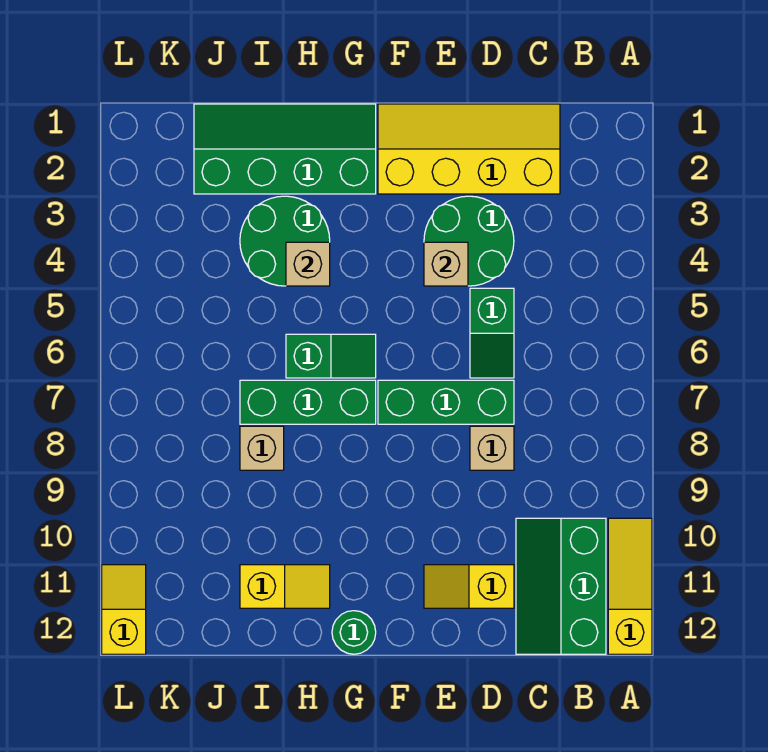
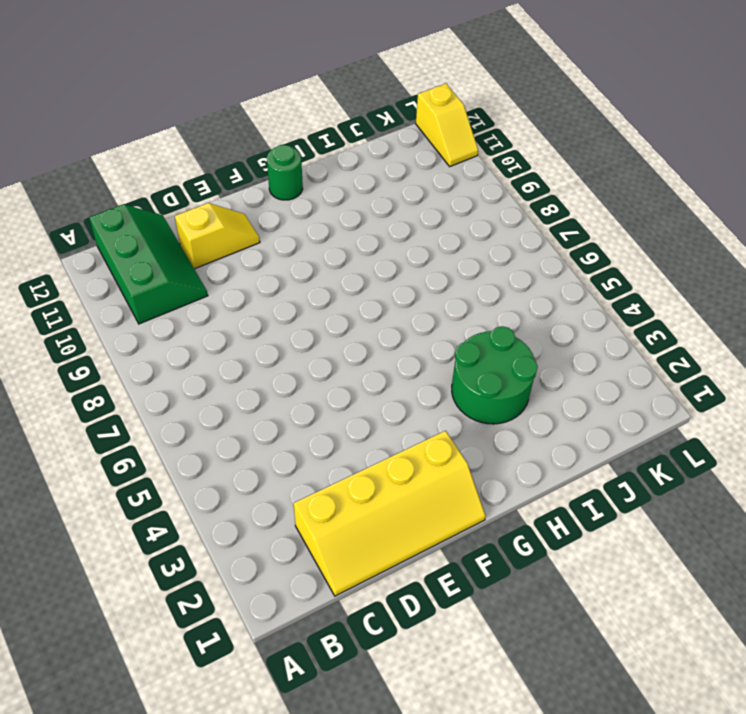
none -> yellow 1x3 slope [608,518,652,654]
none -> green 2x2 round brick [424,196,514,286]
none -> green 1x2 slope [470,288,514,378]

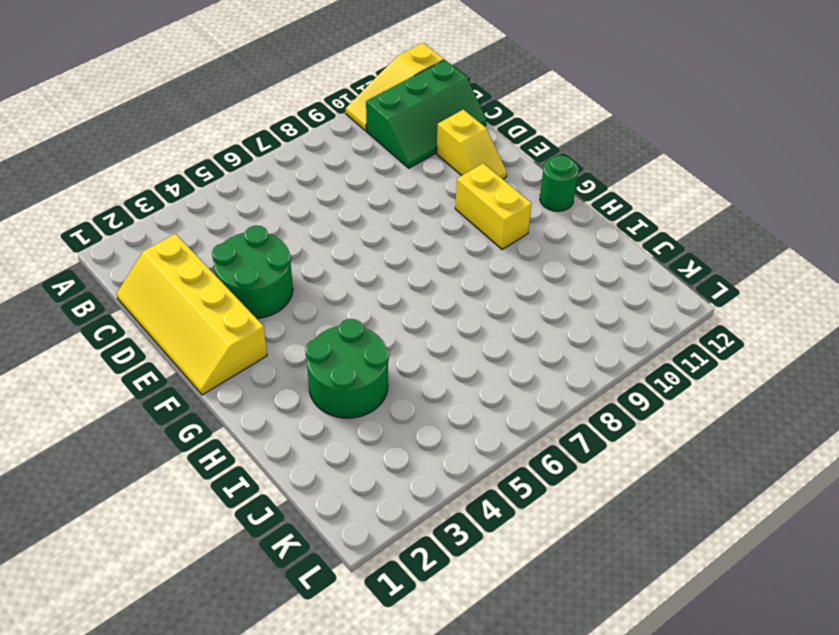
yellow 1x2 brick [455,163,532,249] -> none
none -> green 1x2 slope [470,288,514,378]
none -> green 1x3 brick [378,380,514,424]
none -> tan 1x1 brick [470,426,514,470]

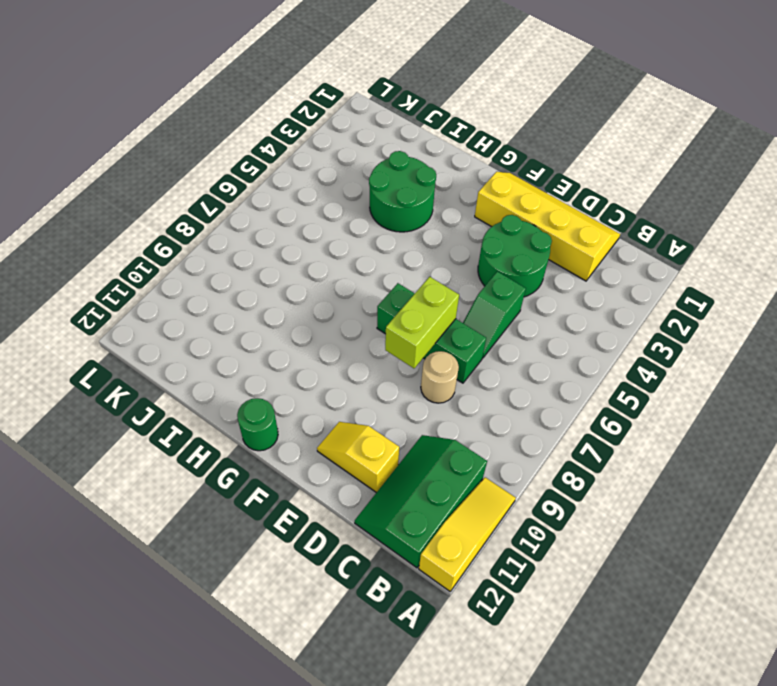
tan 1x1 round brick [421,351,459,403] -> tan 1x1 brick [470,426,514,470]
lime 1x2 brick [385,277,459,368] -> none
none -> green 2x4 slope [194,104,376,194]
none -> green 1x2 slope [286,334,376,378]
none -> green 1x3 brick [240,380,376,424]

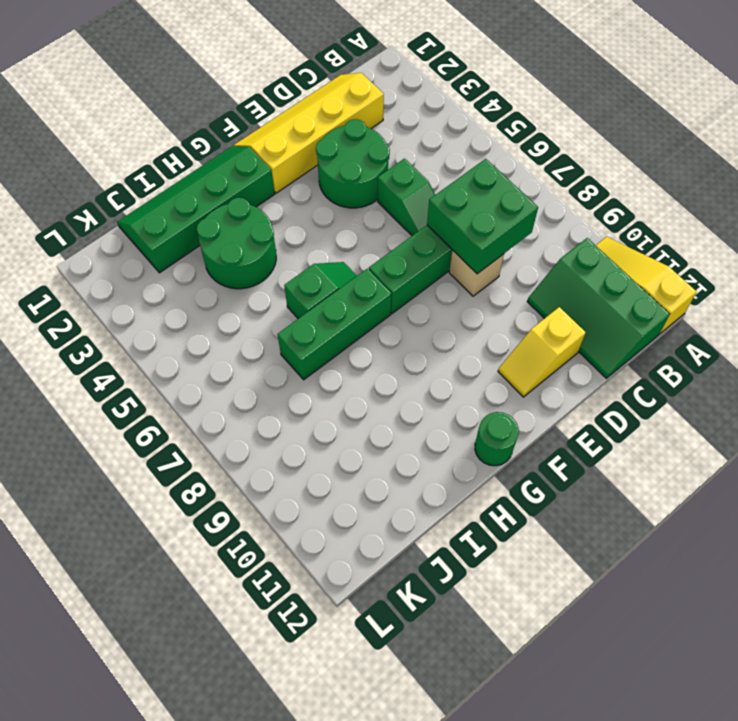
green 2x2 brick [427,159,538,274] -> none
none -> yellow 1x2 slope [240,565,330,608]
none -> tan 1x1 brick [240,426,284,470]
none -> yellow 1x2 slope [102,565,146,654]

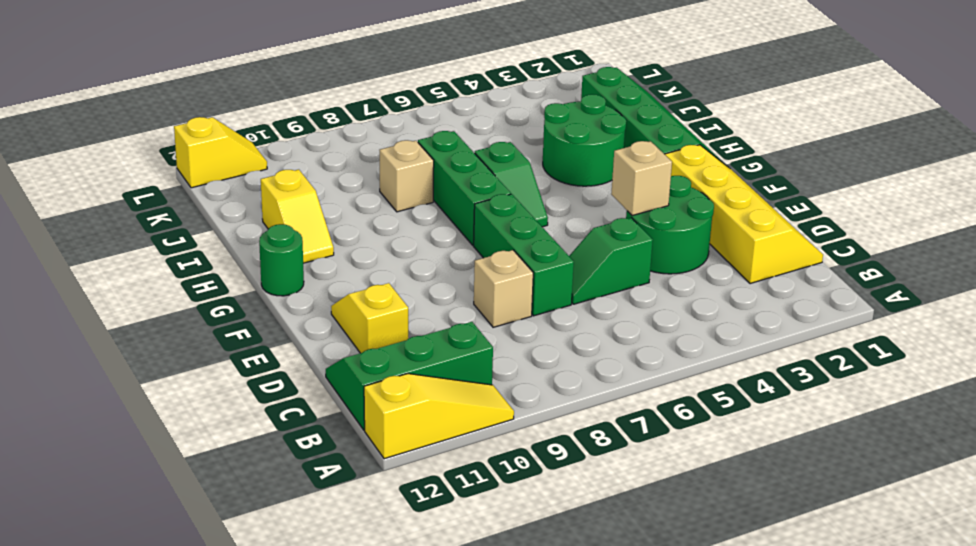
none -> tan 1x1 brick [286,242,330,286]

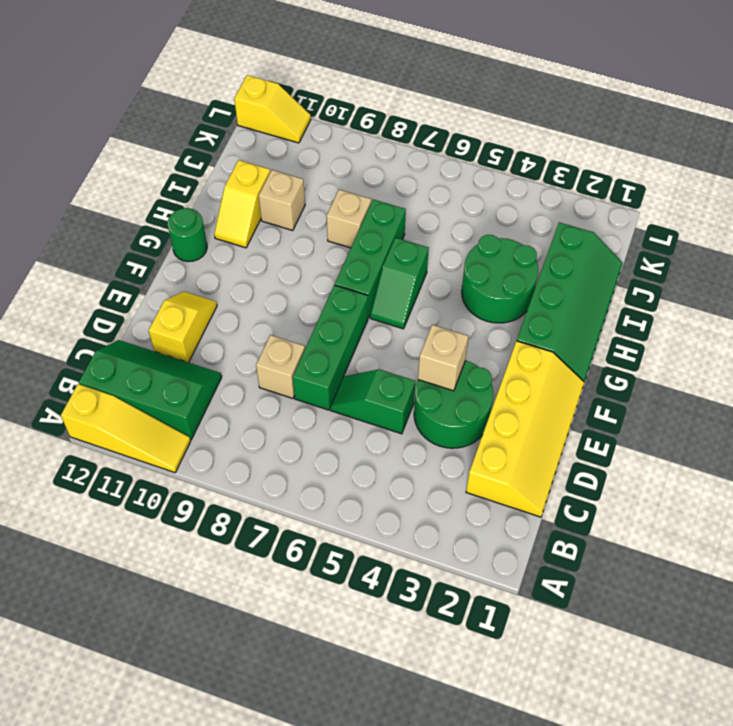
tan 1x1 brick [259,170,305,231] -> tan 1x1 brick moved to [286,242,330,286]

